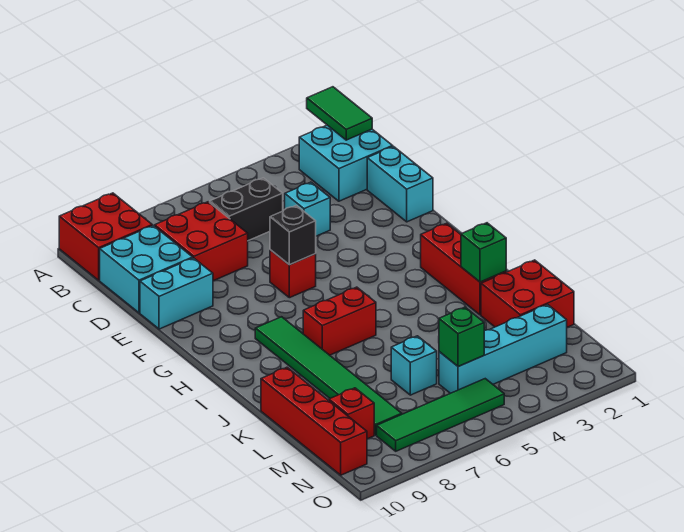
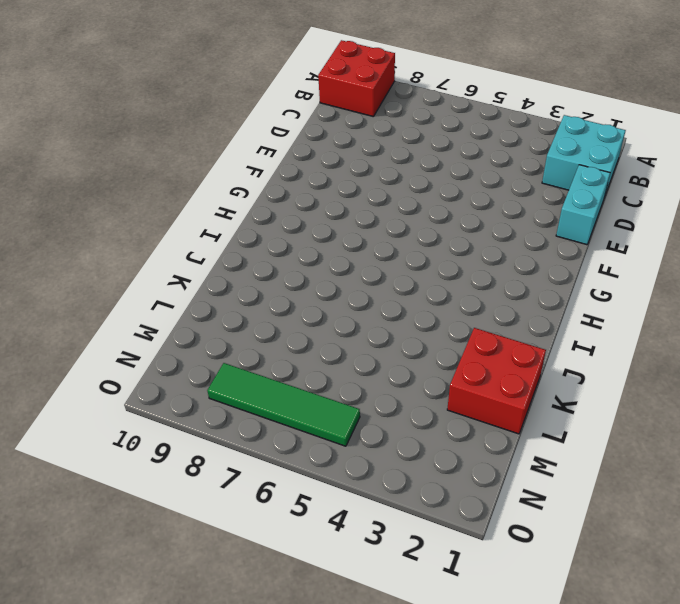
none -> black 1x2 brick [210,178,283,241]
none -> red 2x2 brick [155,202,248,281]
none -> cyan 2x2 brick [100,226,193,313]

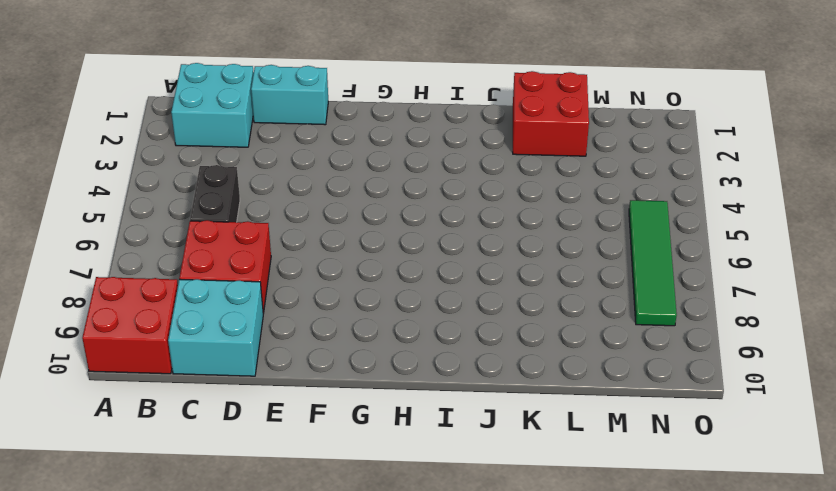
none -> cyan 1x1 brick [285,182,330,236]
none -> cyan 1x2 brick [140,258,213,329]
none -> red 1x1 brick [270,250,316,298]

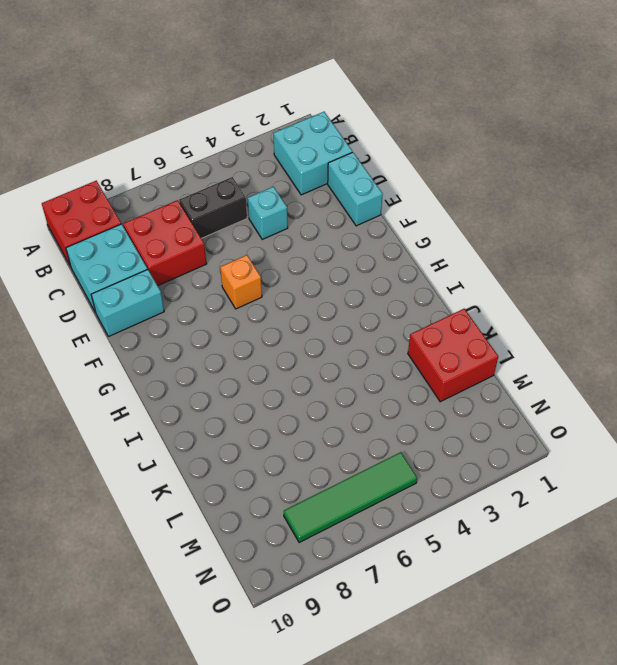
orange 1x1 brick [220,255,262,309] -> red 1x1 brick [270,250,316,298]
none -> red 1x3 brick [421,223,506,315]
none -> green 1x6 tile [255,317,402,435]
none -> red 1x2 brick [303,287,376,355]

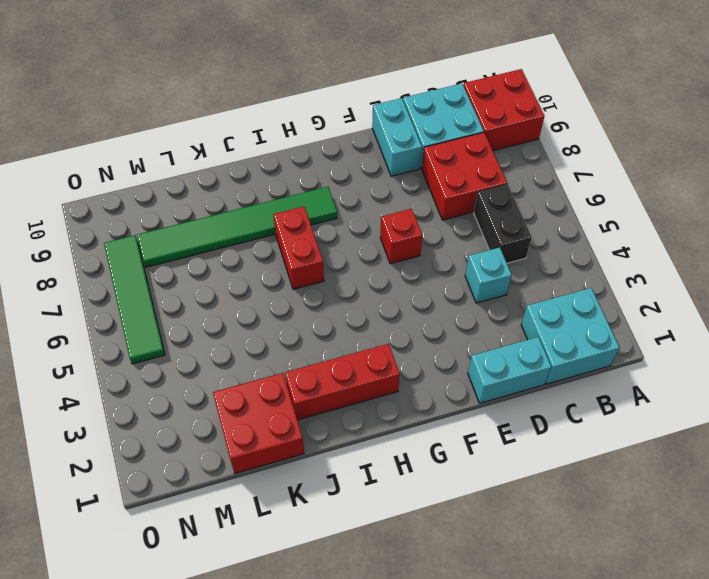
none -> red 1x4 brick [261,367,367,475]
none -> cyan 1x1 brick [391,336,437,395]
none -> cyan 1x4 brick [439,305,567,393]

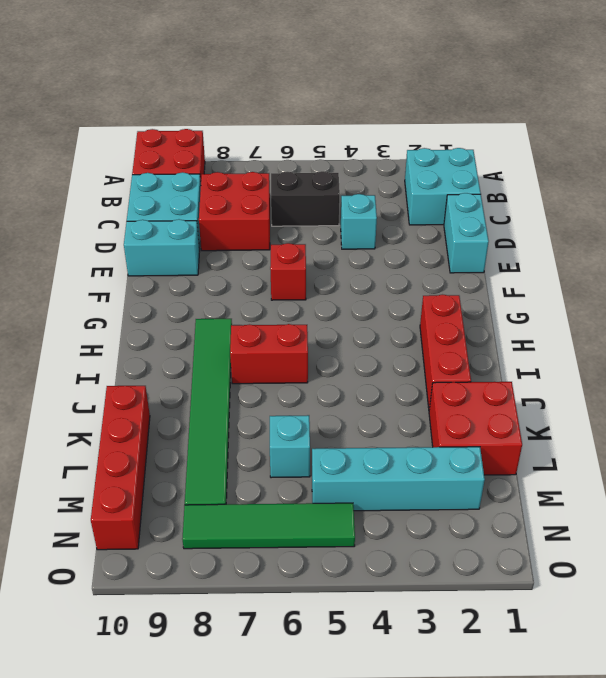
none -> red 1x1 brick [329,388,374,439]
none -> green 1x2 tile [307,87,372,140]
none -> black 1x1 brick [270,205,316,265]

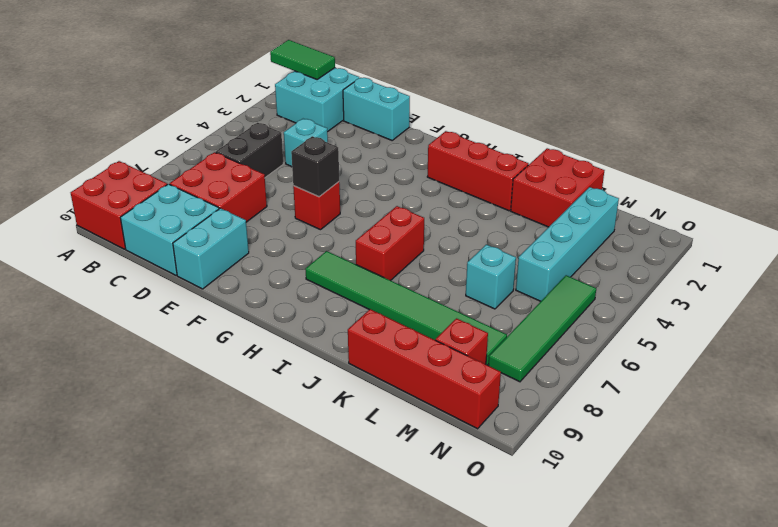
none -> green 1x1 brick [461,223,506,282]
none -> green 1x1 brick [439,307,484,367]

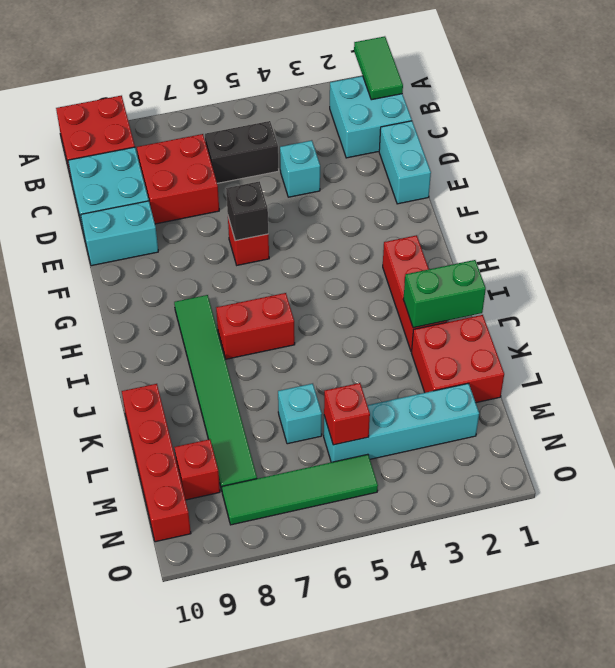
green 1x2 brick [403,260,486,328] -> green 1x1 brick [461,223,506,282]
red 1x1 brick [324,383,370,445] -> green 1x1 brick [439,307,484,367]

